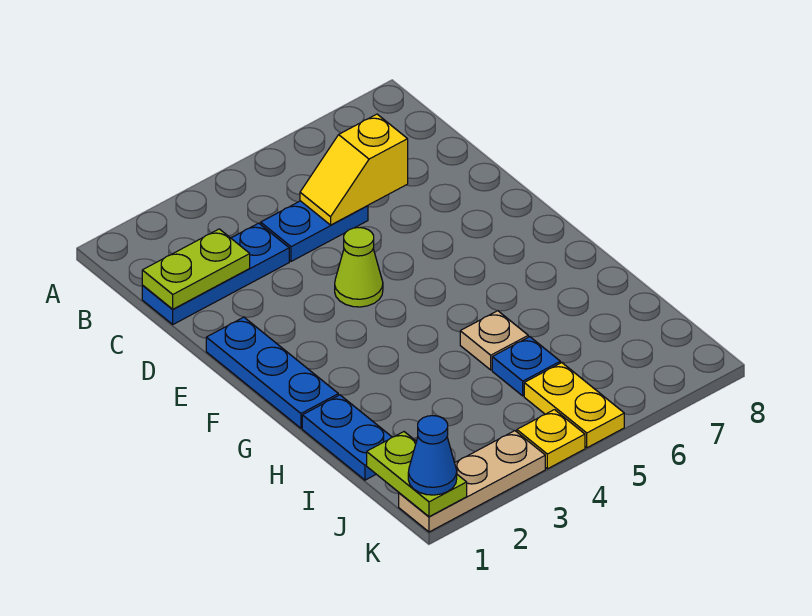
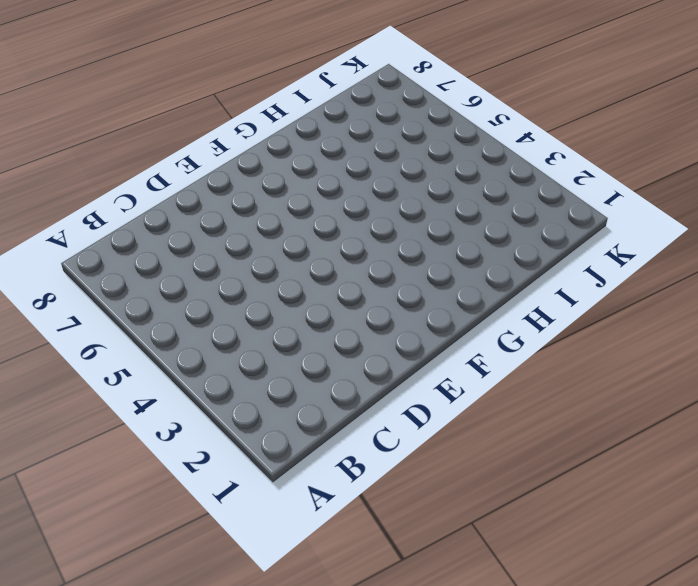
none -> blue 1x3 plate [142,223,289,324]
none -> blue 1x2 plate [261,201,368,261]
none -> blue 1x3 plate [206,317,338,428]

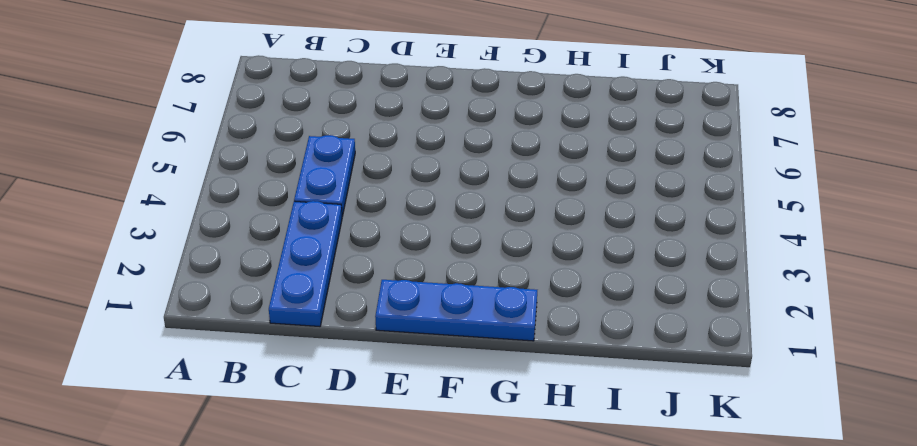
none -> lime 1x1 cone [335,228,383,307]
none -> blue 1x2 plate [302,395,392,480]
none -> tan 1x1 plate [460,311,528,370]

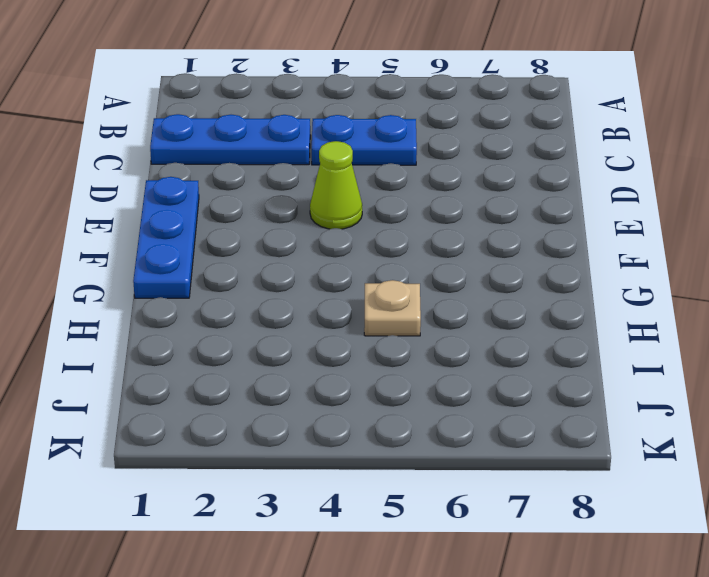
none -> blue 1x2 plate [302,395,392,480]
none -> blue 1x1 plate [492,337,560,396]
none -> yellow 1x2 plate [524,363,624,448]

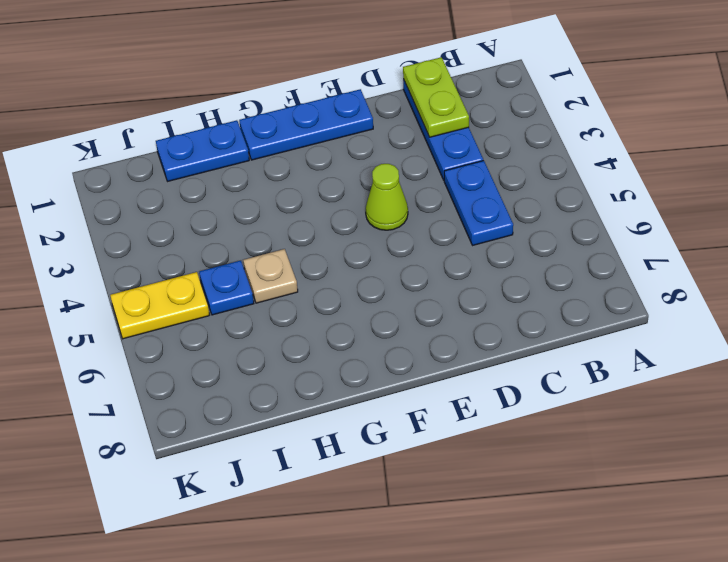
none -> tan 1x3 plate [399,431,545,532]
none -> yellow 1x1 plate [517,410,585,469]
none -> yellow 1x2 slope [300,114,408,225]

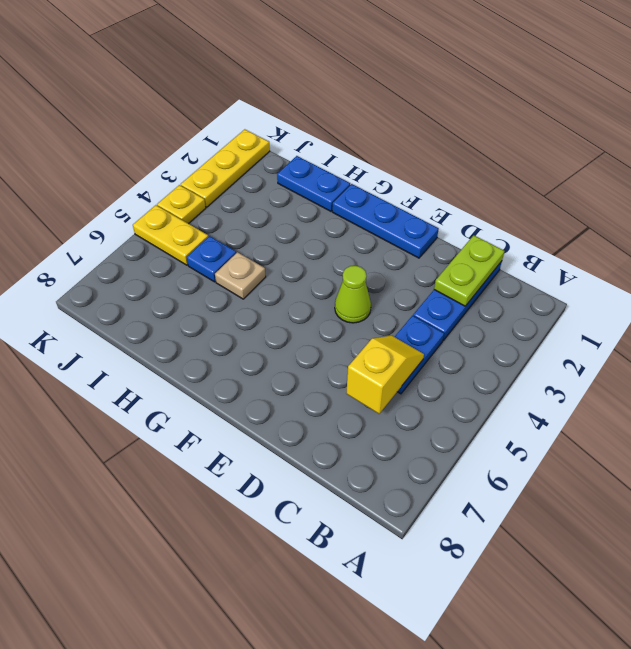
yellow 1x3 plate [181,129,270,207] -> tan 1x3 plate [399,431,545,532]
none -> lime 1x2 plate [367,432,467,517]
none -> blue 1x1 cone [408,416,457,495]

